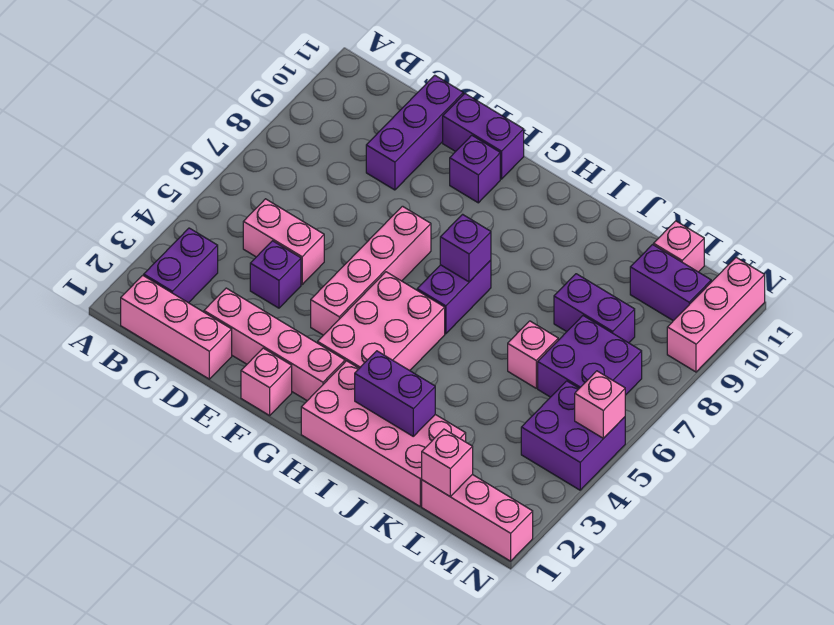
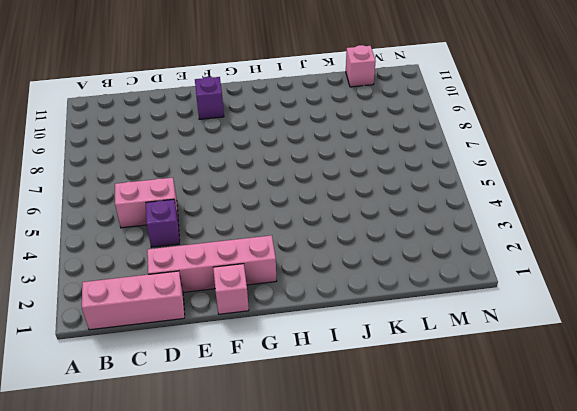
none -> purple 1x2 brick [144,228,218,303]
none -> purple 1x3 brick [366,75,463,190]
none -> purple 1x2 brick [443,94,524,179]

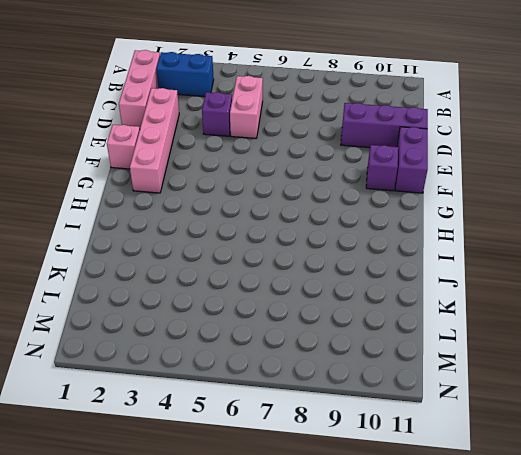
blue 1x2 brick [156,52,214,97] -> purple 1x2 brick [144,228,218,303]
none -> pink 1x4 brick [311,206,431,335]
none -> pink 2x3 brick [318,272,445,371]
none -> pink 2x4 brick [301,361,466,506]

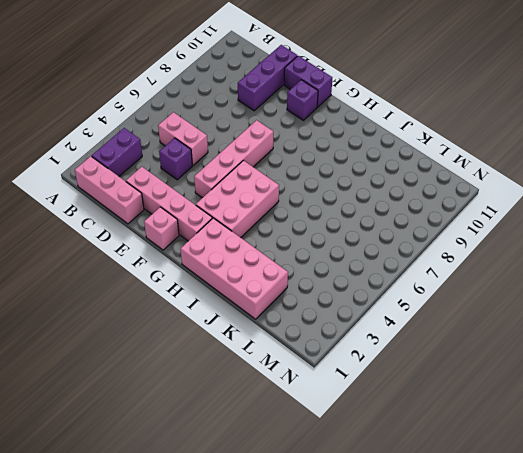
none -> purple 1x2 brick [417,260,491,334]
none -> pink 1x1 brick [508,321,558,388]
none -> purple 1x2 brick [554,274,635,343]

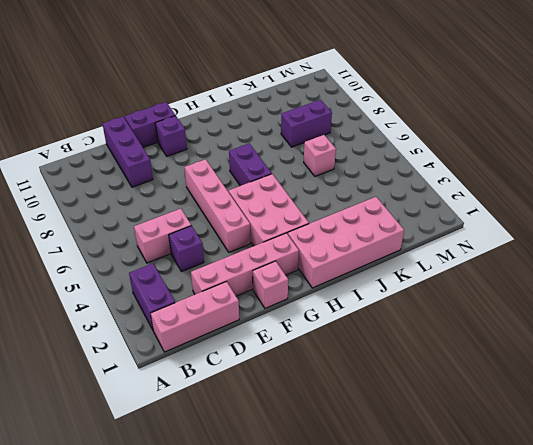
none -> pink 1x3 brick [422,475,533,561]
none -> purple 2x2 brick [538,316,642,397]
none -> purple 1x2 brick [630,245,711,321]

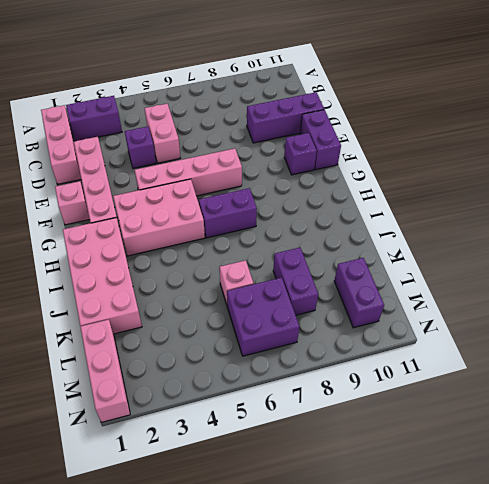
none -> pink 1x1 brick [654,221,704,272]
none -> purple 2x2 brick [521,381,625,490]
none -> pink 1x3 brick [667,257,765,372]

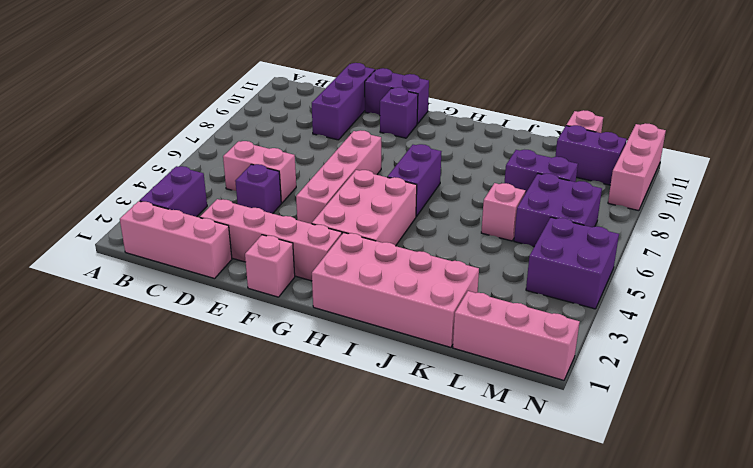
none -> purple 1x1 brick [440,214,491,282]
none -> purple 1x2 brick [355,351,435,436]
none -> pink 1x1 brick [422,429,473,496]

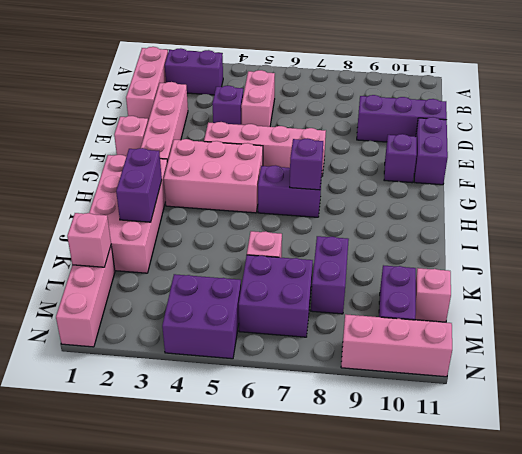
none -> pink 1x1 brick [575,371,625,438]

